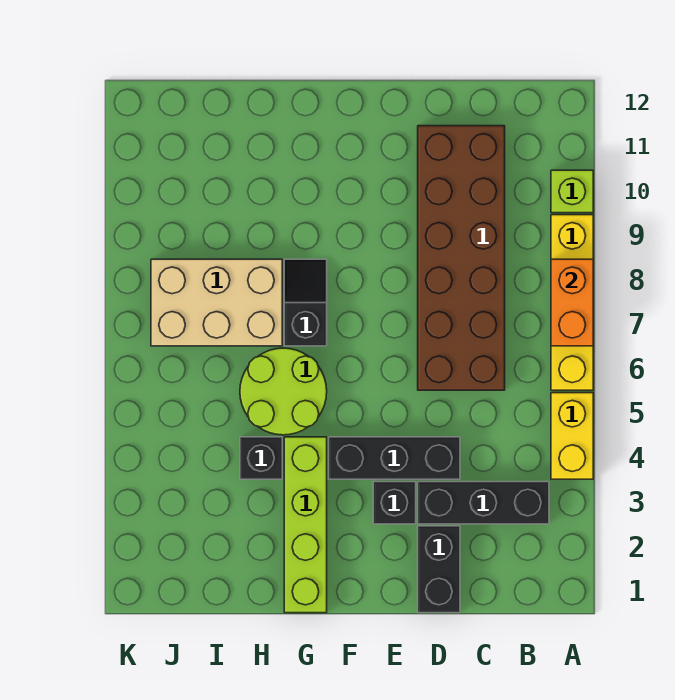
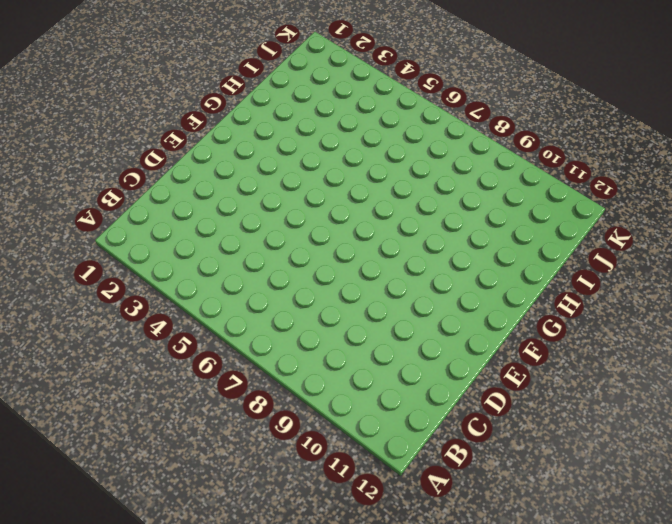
none -> yellow 1x2 brick [551,393,593,479]
none -> yellow 1x4 brick [551,215,593,390]
none -> lime 1x1 brick [551,170,593,213]

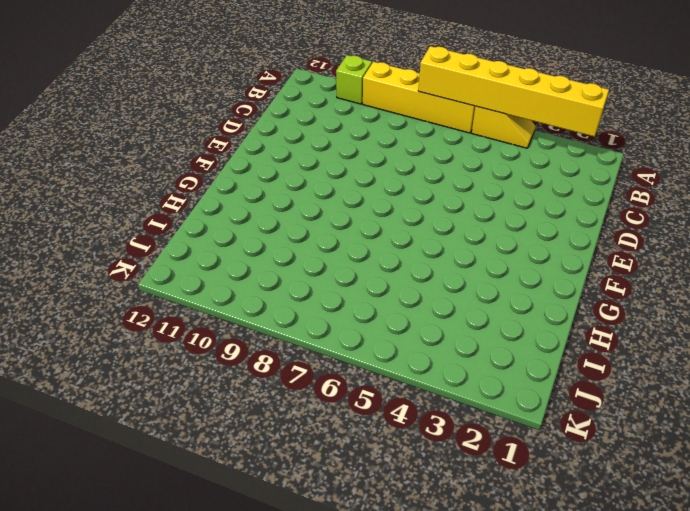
yellow 1x6 brick [418,46,609,137] -> orange 1x2 brick [551,259,593,346]
yellow 1x2 slope [472,106,536,148] -> yellow 1x2 brick [551,393,593,479]
none -> black 1x3 brick [418,482,549,524]
none -> brown 2x6 brick [418,126,505,390]
none -> black 1x2 brick [418,526,460,613]

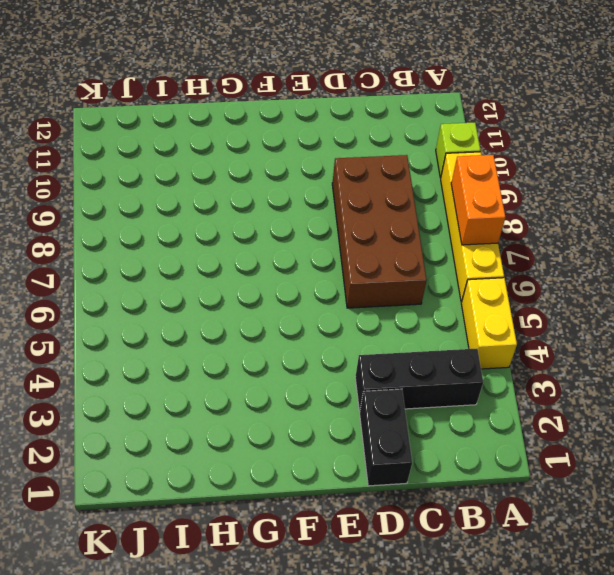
brown 2x4 brick [332,155,427,308] -> brown 2x6 brick [418,126,505,390]
none -> black 1x3 brick [329,437,460,479]
none -> black 1x1 brick [373,482,416,524]
none -> lime 1x4 brick [284,437,327,613]

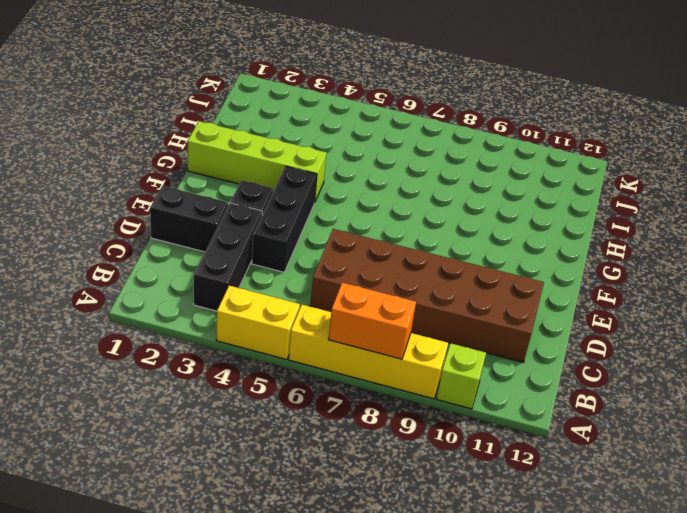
none -> lime 2x2 round brick [240,348,327,435]
none -> black 1x2 slope [284,259,327,346]
none -> black 1x1 brick [240,437,282,479]

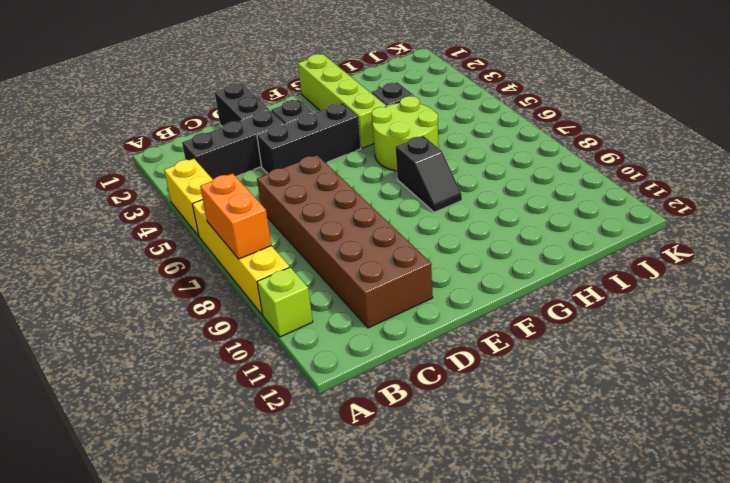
none -> tan 2x3 brick [151,259,282,346]

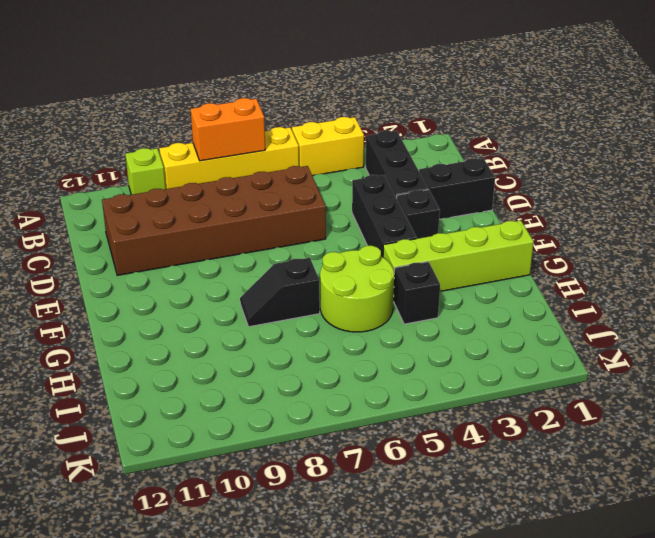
none -> tan 2x3 brick [151,259,282,346]

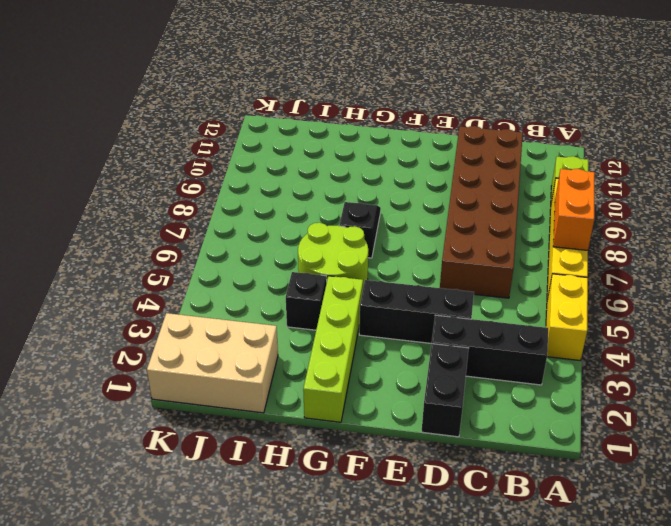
tan 2x3 brick [147,313,278,413] -> tan 2x3 brick moved to [151,259,282,346]
none -> black 1x1 brick [373,482,416,524]

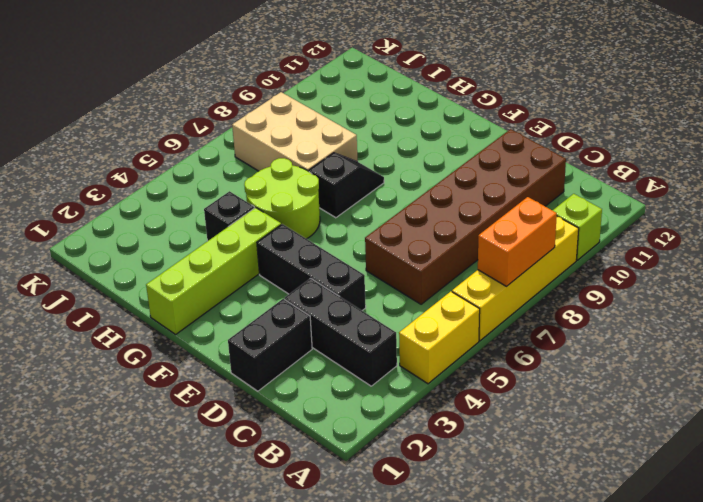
none -> black 1x1 brick [373,482,416,524]

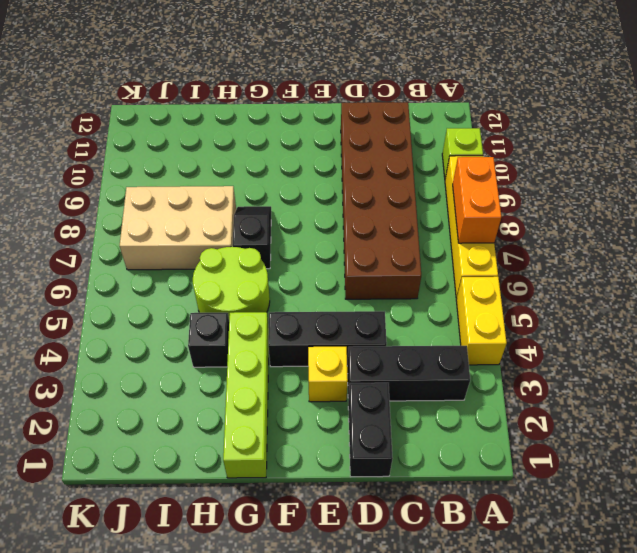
yellow 1x1 brick [308,347,348,402] -> black 1x1 brick [373,482,416,524]

